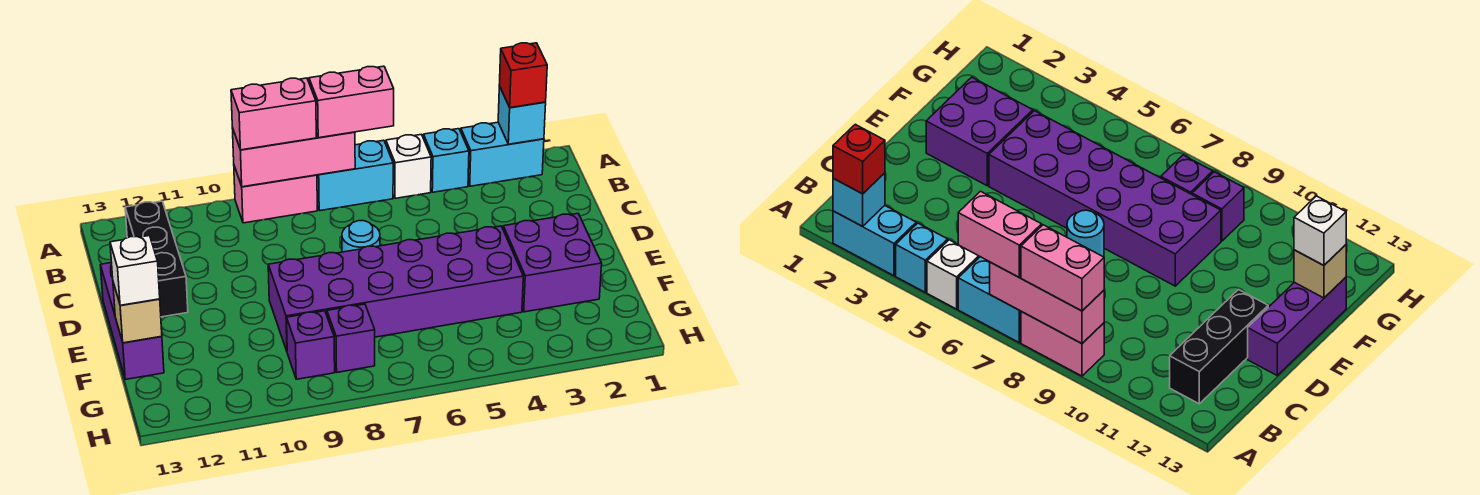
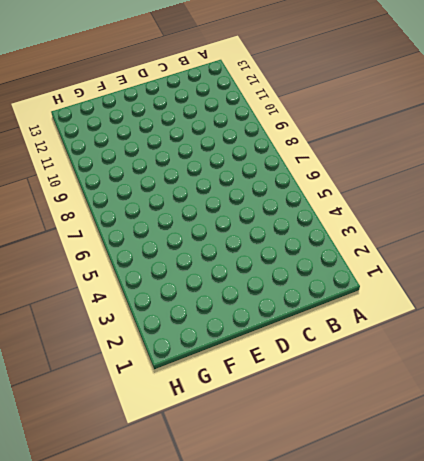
none -> cyan 1x2 brick [461,122,544,186]
none -> cyan 1x1 brick [423,129,469,192]
none -> white 1x1 brick [386,134,431,198]

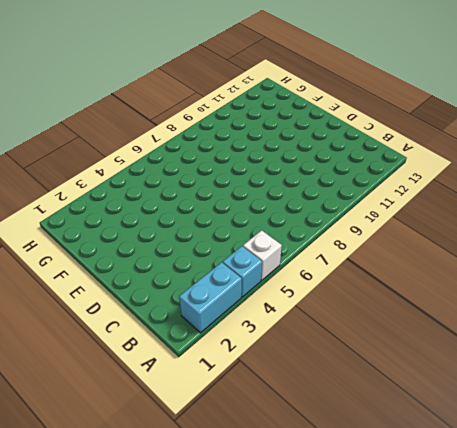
none -> cyan 1x2 brick [317,140,393,211]
none -> pink 1x2 brick [234,166,317,223]
none -> black 1x3 brick [125,201,188,317]

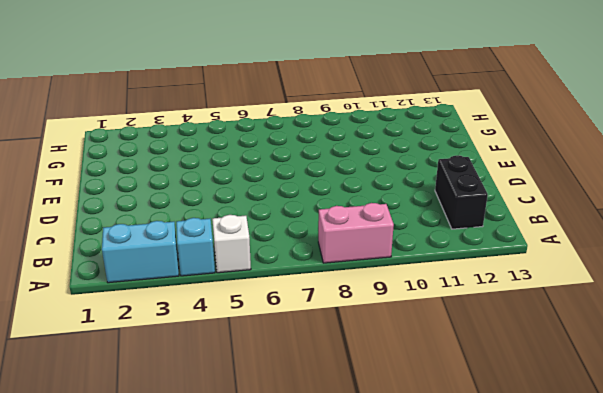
black 1x2 brick [435,155,488,229] -> black 1x3 brick [125,201,188,317]
none -> cyan 1x2 brick [317,140,393,211]
none -> cyan 1x1 round brick [342,221,380,252]
none -> purple 1x3 brick [100,263,164,379]

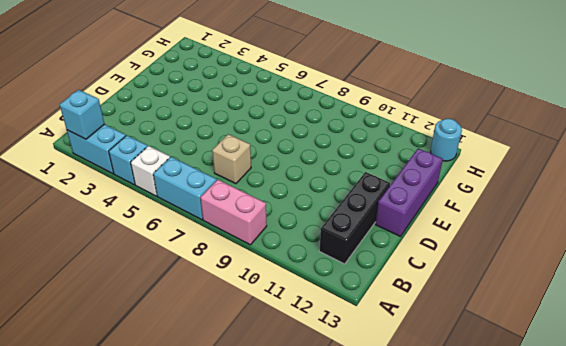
tan 1x1 brick [212,134,251,184] -> tan 1x1 brick moved to [113,283,162,343]
cyan 1x1 round brick [431,119,462,161] -> cyan 1x1 round brick moved to [342,221,380,252]
none -> purple 2x2 brick [503,214,602,312]
none -> purple 2x6 brick [268,226,523,351]
none -> purple 1x1 brick [327,304,375,372]

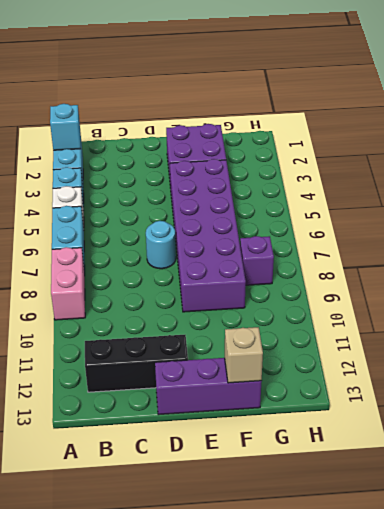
none -> purple 1x1 brick [287,311,335,379]
none -> pink 1x3 brick [232,128,355,187]
none -> red 1x1 brick [499,43,547,108]

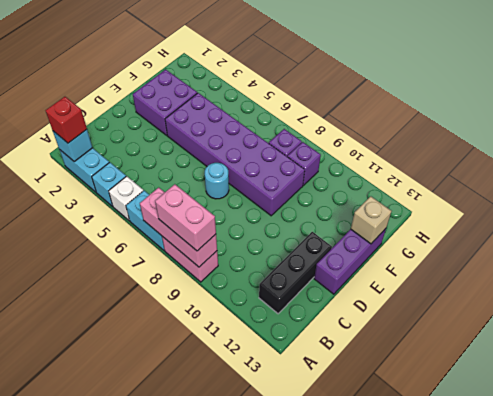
none -> pink 1x2 brick [309,66,394,138]
none -> white 1x1 brick [110,236,160,305]

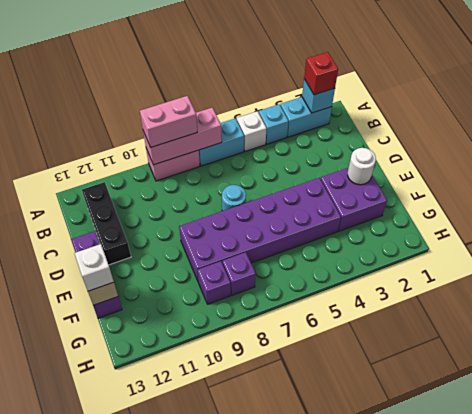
white 1x1 round brick [348,148,376,185] -> none
none -> pink 1x2 brick [309,66,394,138]

